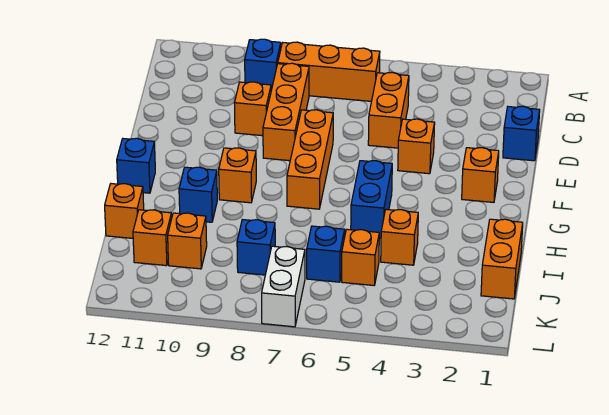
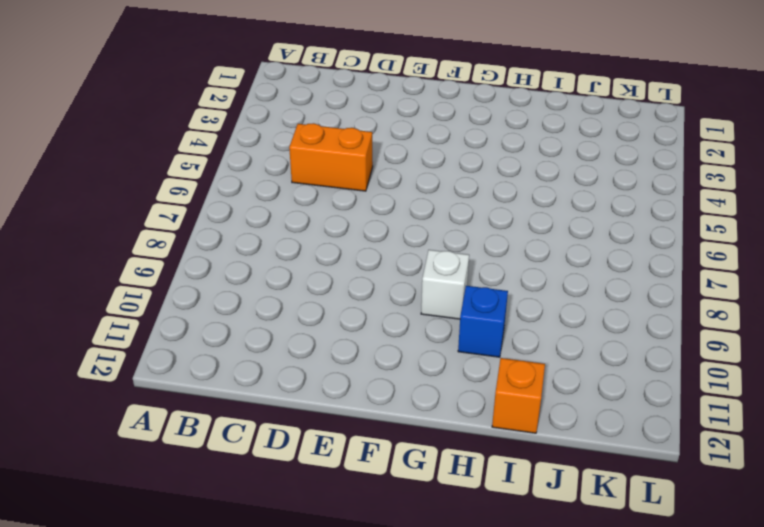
white 1x1 brick [421,250,469,319] -> orange 1x1 brick [219,148,256,203]
none -> orange 1x3 brick [278,42,380,101]
none -> blue 1x1 brick [245,39,281,90]
none -> orange 1x3 brick [263,63,309,161]

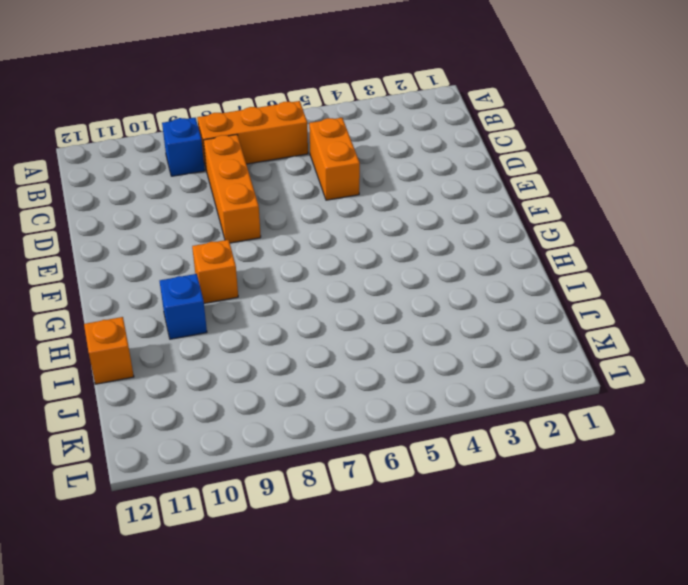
none -> blue 1x1 brick [503,106,540,161]
none -> orange 1x1 brick [235,82,271,136]
none -> orange 1x1 brick [398,119,435,174]

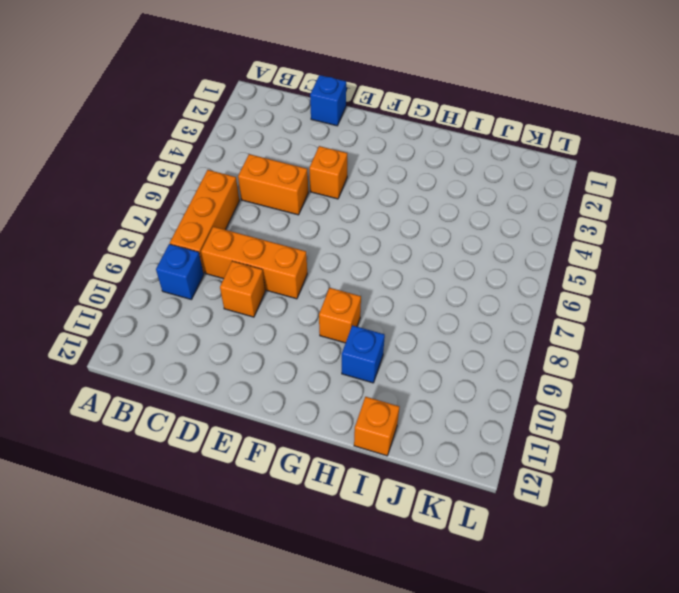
none -> orange 1x3 brick [287,110,333,209]
none -> orange 1x1 brick [462,148,499,202]
none -> blue 1x2 brick [351,161,392,238]

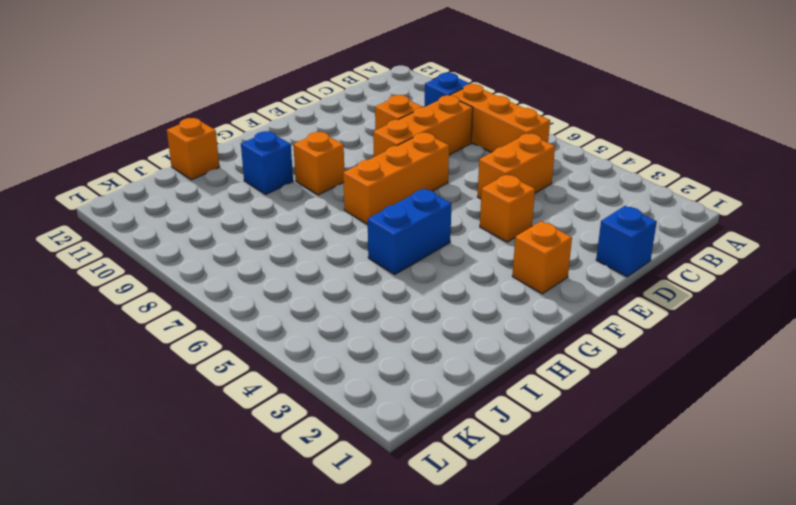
none -> blue 1x1 brick [117,138,155,193]
none -> orange 1x2 brick [481,219,523,299]
none -> orange 1x1 brick [381,209,418,265]

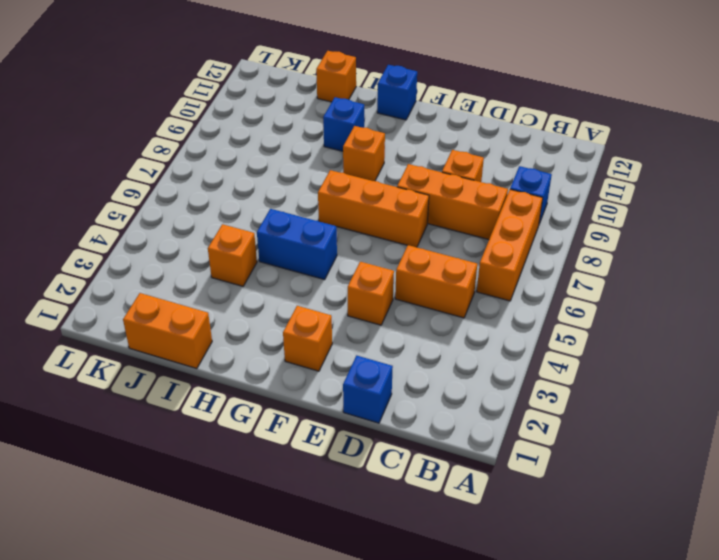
none -> orange 1x1 brick [342,229,379,285]
none -> blue 1x1 brick [307,226,345,282]
none -> blue 1x1 brick [237,220,275,275]

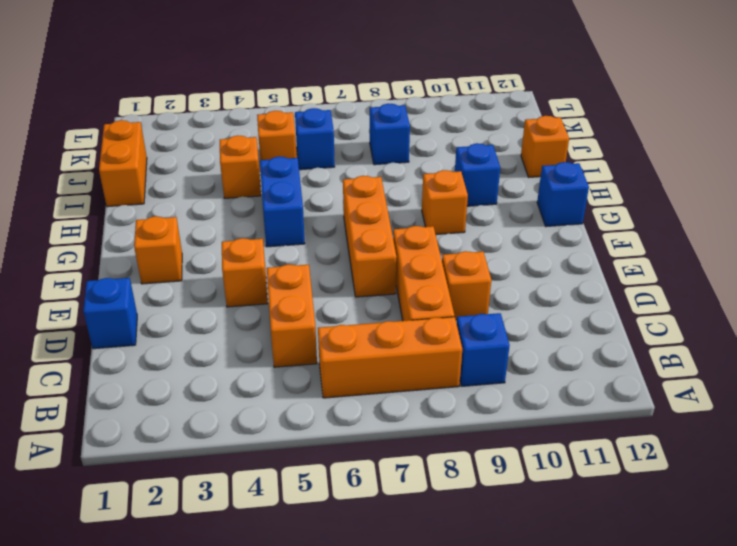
none -> orange 1x1 brick [168,213,207,269]
none -> orange 1x1 brick [133,210,172,266]
none -> white 1x2 brick [262,246,305,327]

